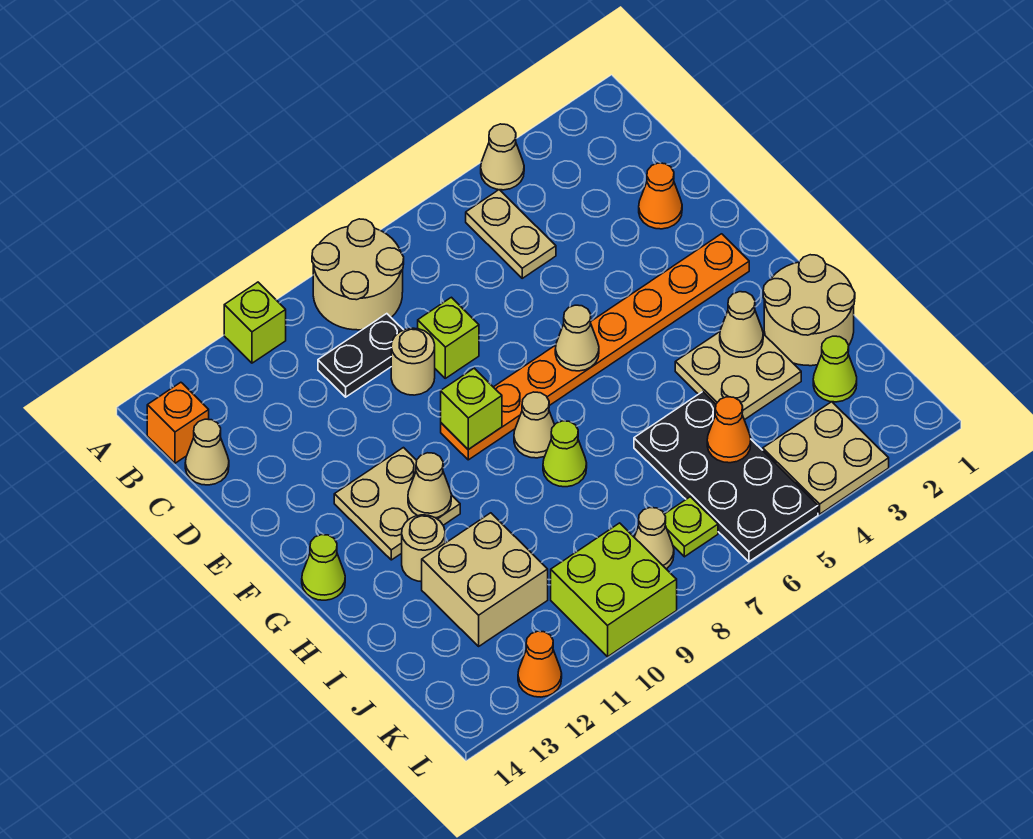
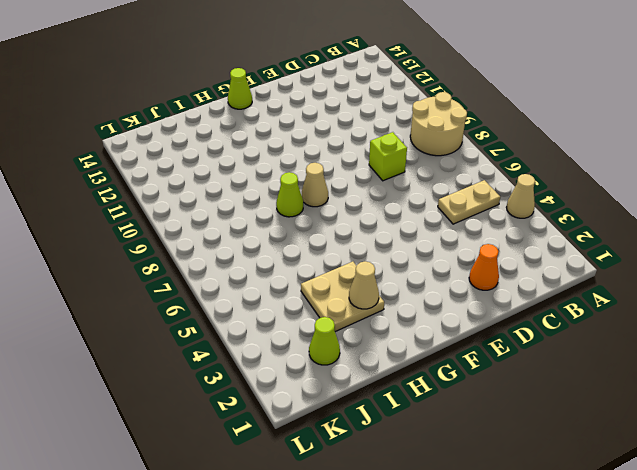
none -> lime 1x1 brick [224,282,286,363]
none -> orange 1x1 brick [147,382,209,463]
none -> black 1x2 plate [318,314,403,397]
none -> tan 1x1 cone [185,419,229,485]

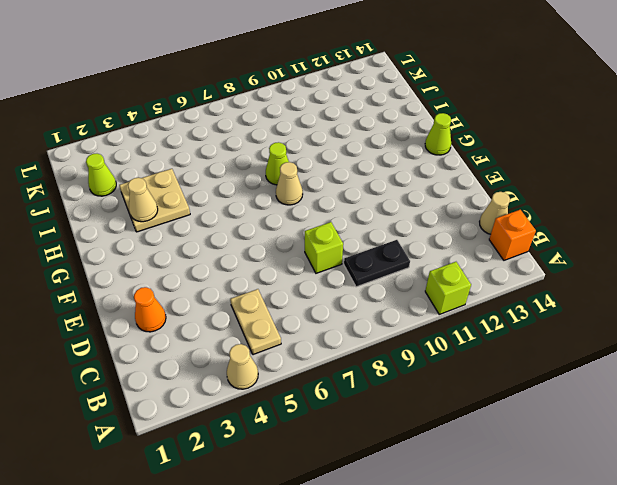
none -> tan 2x2 round brick [312,219,404,330]
none -> tan 1x1 round brick [391,328,435,395]
none -> orange 1x8 plate [441,234,749,460]
none -> tan 2x2 plate [334,448,460,560]

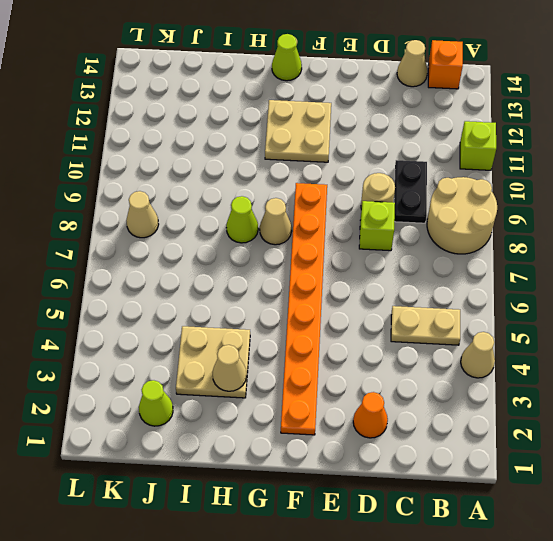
none -> tan 2x2 round brick [763,255,855,366]
none -> tan 1x1 round brick [402,515,445,582]
none -> black 2x4 plate [634,392,818,562]
none -> tan 2x2 brick [422,513,548,646]

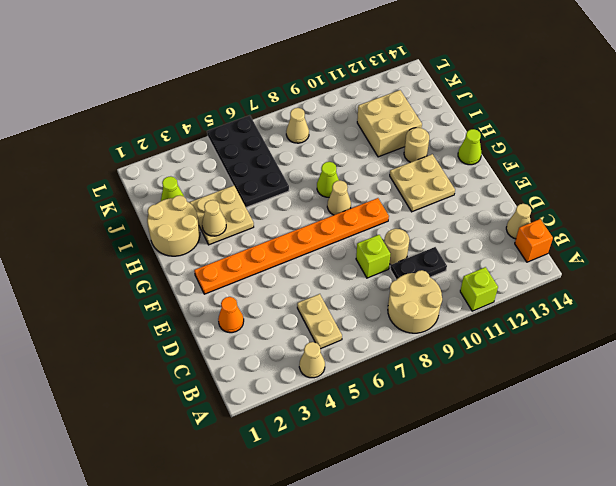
none -> tan 2x2 plate [763,402,889,514]
none -> lime 1x1 plate [664,497,718,557]
none -> lime 2x2 brick [551,523,677,657]
none -> orange 1x1 cone [518,631,562,697]

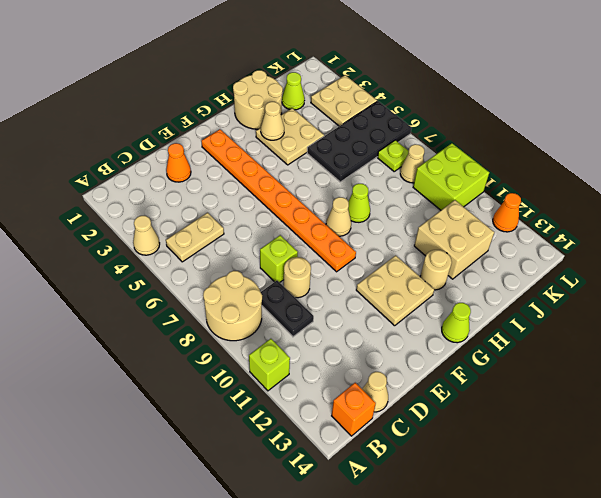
none -> tan 1x1 cone [555,305,599,371]
none -> lime 1x1 brick [441,368,502,449]
none -> tan 1x1 cone [408,453,451,518]
none -> orange 1x1 cone [707,397,751,463]

